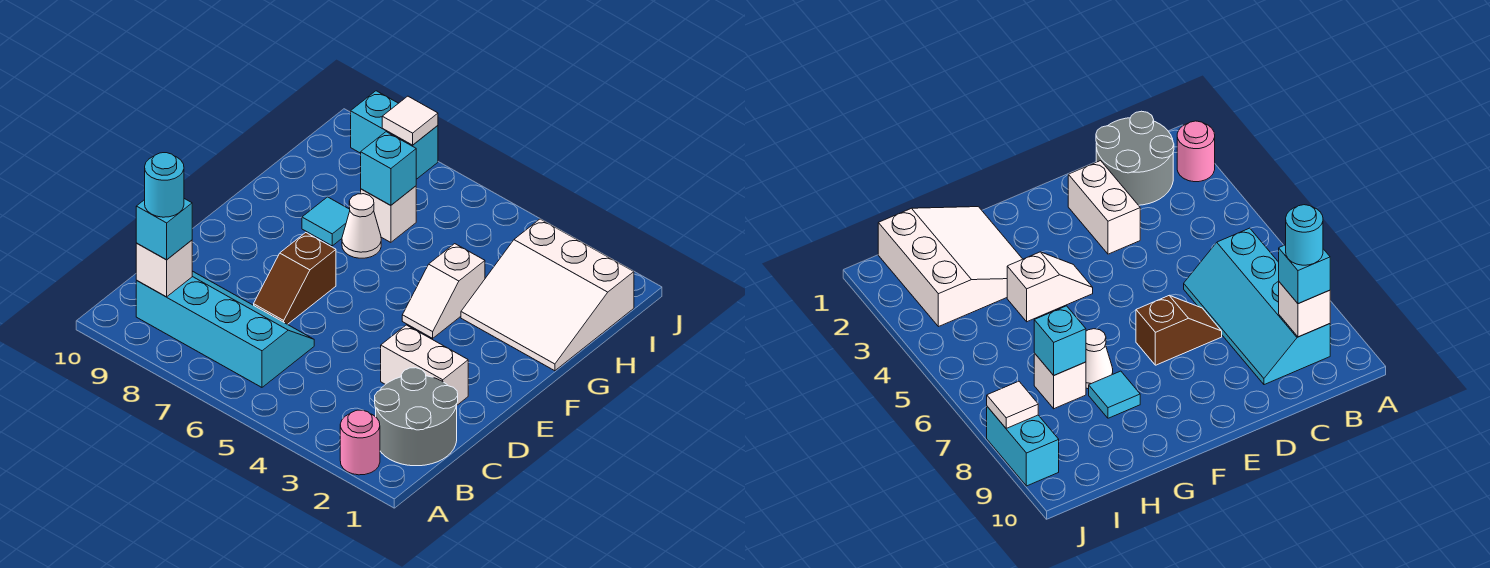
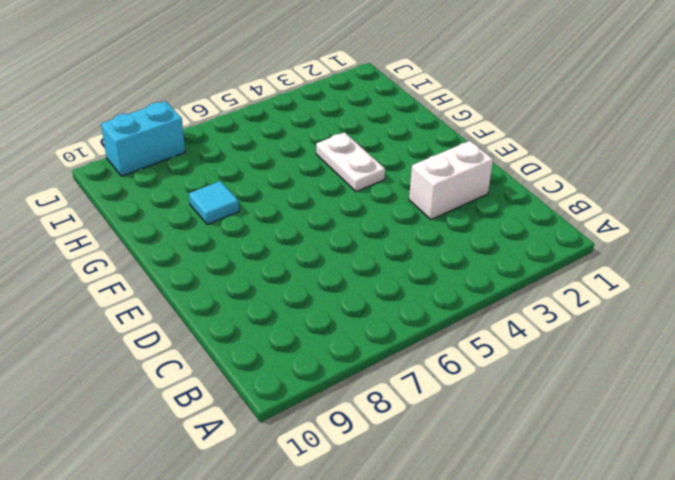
white 1x2 plate [316,132,385,192] -> white 1x2 slope [402,244,485,338]
none -> pink 1x1 round brick [340,410,380,475]
none -> grey 2x2 round brick [375,368,458,466]
none -> cyan 2x4 slope [136,271,314,387]

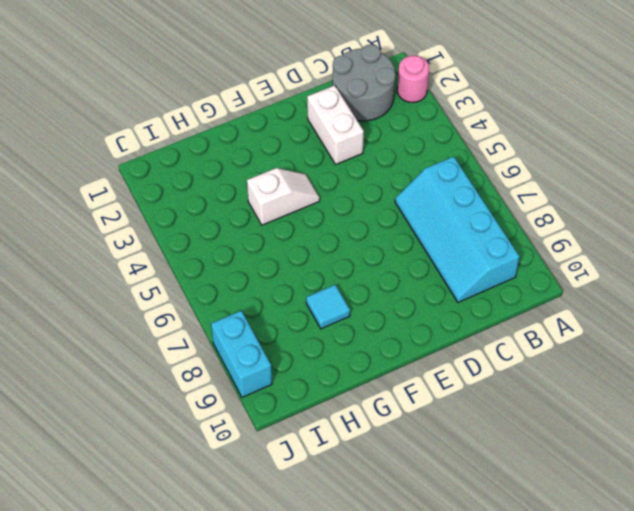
none -> brown 1x2 slope [254,233,336,324]
none -> white 3x3 slope [461,219,634,371]
none -> white 1x1 cone [342,194,381,258]

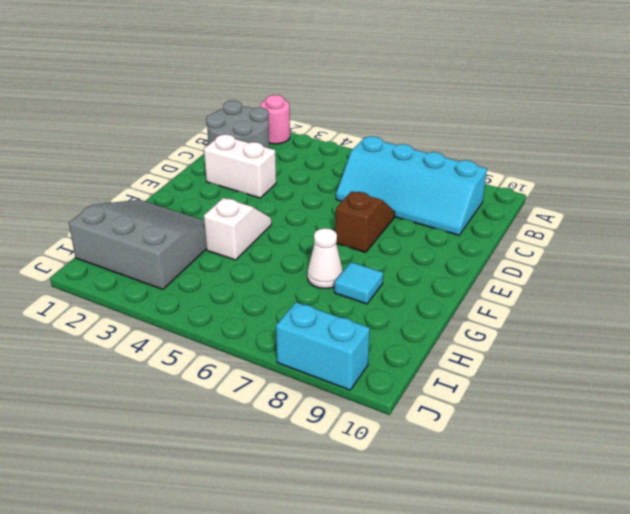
grey 3x3 slope [69,200,207,289] -> white 3x3 slope [461,219,634,371]
none -> white 1x1 brick [361,186,416,242]
none -> white 1x1 brick [136,240,192,297]
none -> cyan 1x1 brick [361,132,416,205]

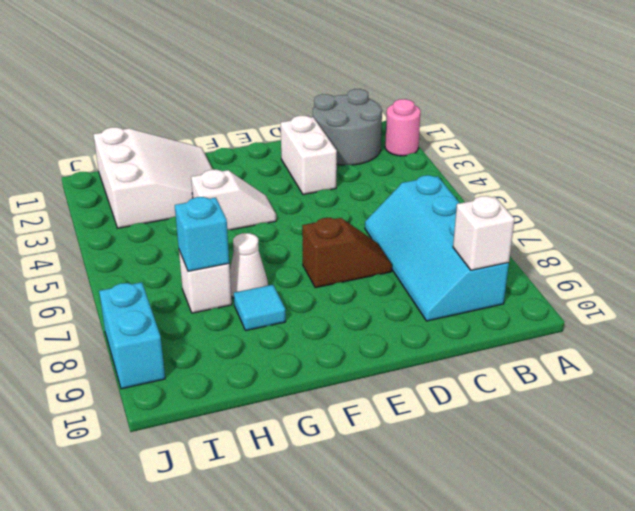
none -> white 1x1 tile [382,96,438,145]
none -> cyan 1x1 brick [136,199,192,260]
none -> cyan 1x1 round brick [145,153,184,217]

